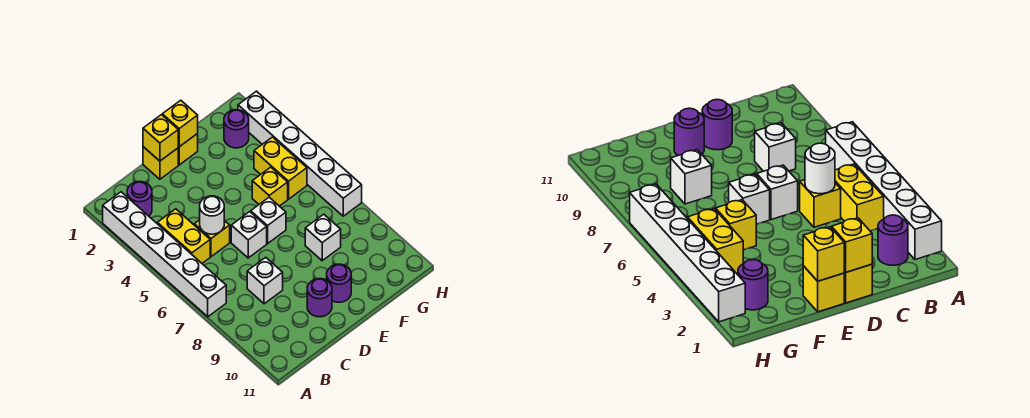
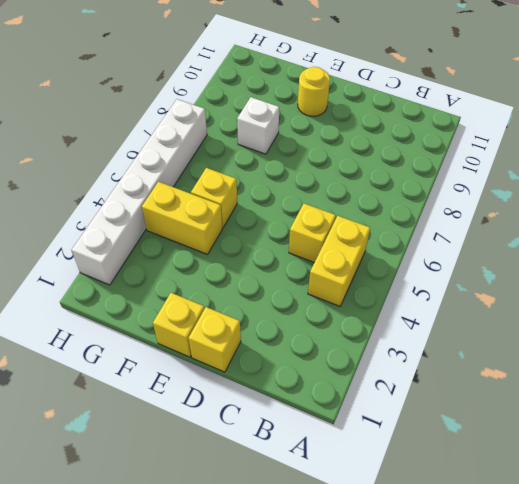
yellow 1x1 round brick [298,67,330,116] -> purple 1x1 round brick [327,264,351,302]
yellow 1x2 brick [142,182,223,254] -> yellow 1x2 brick turned to [254,137,307,199]
none -> white 1x6 brick [103,192,226,317]
none -> purple 1x1 round brick [127,182,152,216]
none -> white 1x1 brick [247,257,283,304]

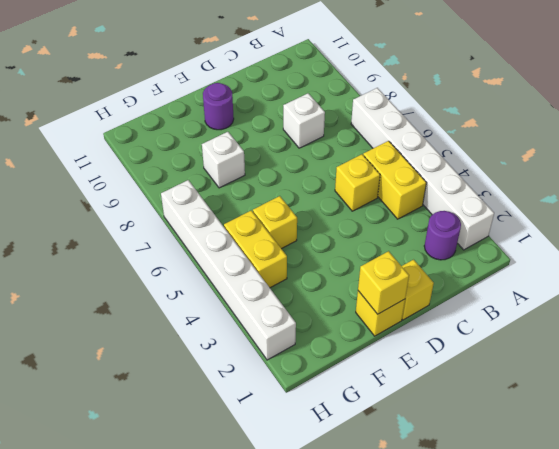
none -> white 1x1 brick [231,212,267,258]
none -> purple 1x1 round brick [307,279,332,317]
none -> white 1x1 brick [251,197,286,244]

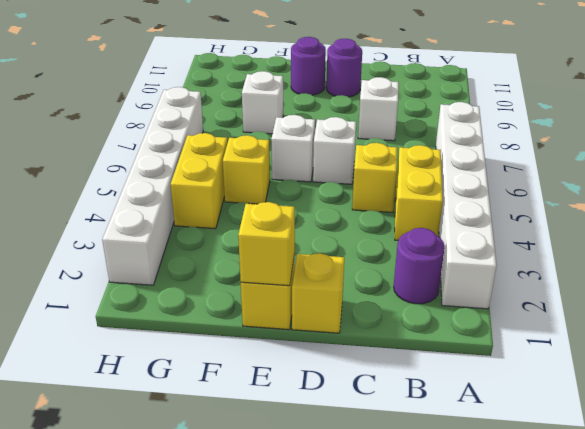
none -> purple 1x1 round brick [224,110,249,148]
none -> white 1x1 round brick [200,196,224,234]
none -> yellow 1x1 brick [143,115,178,161]

